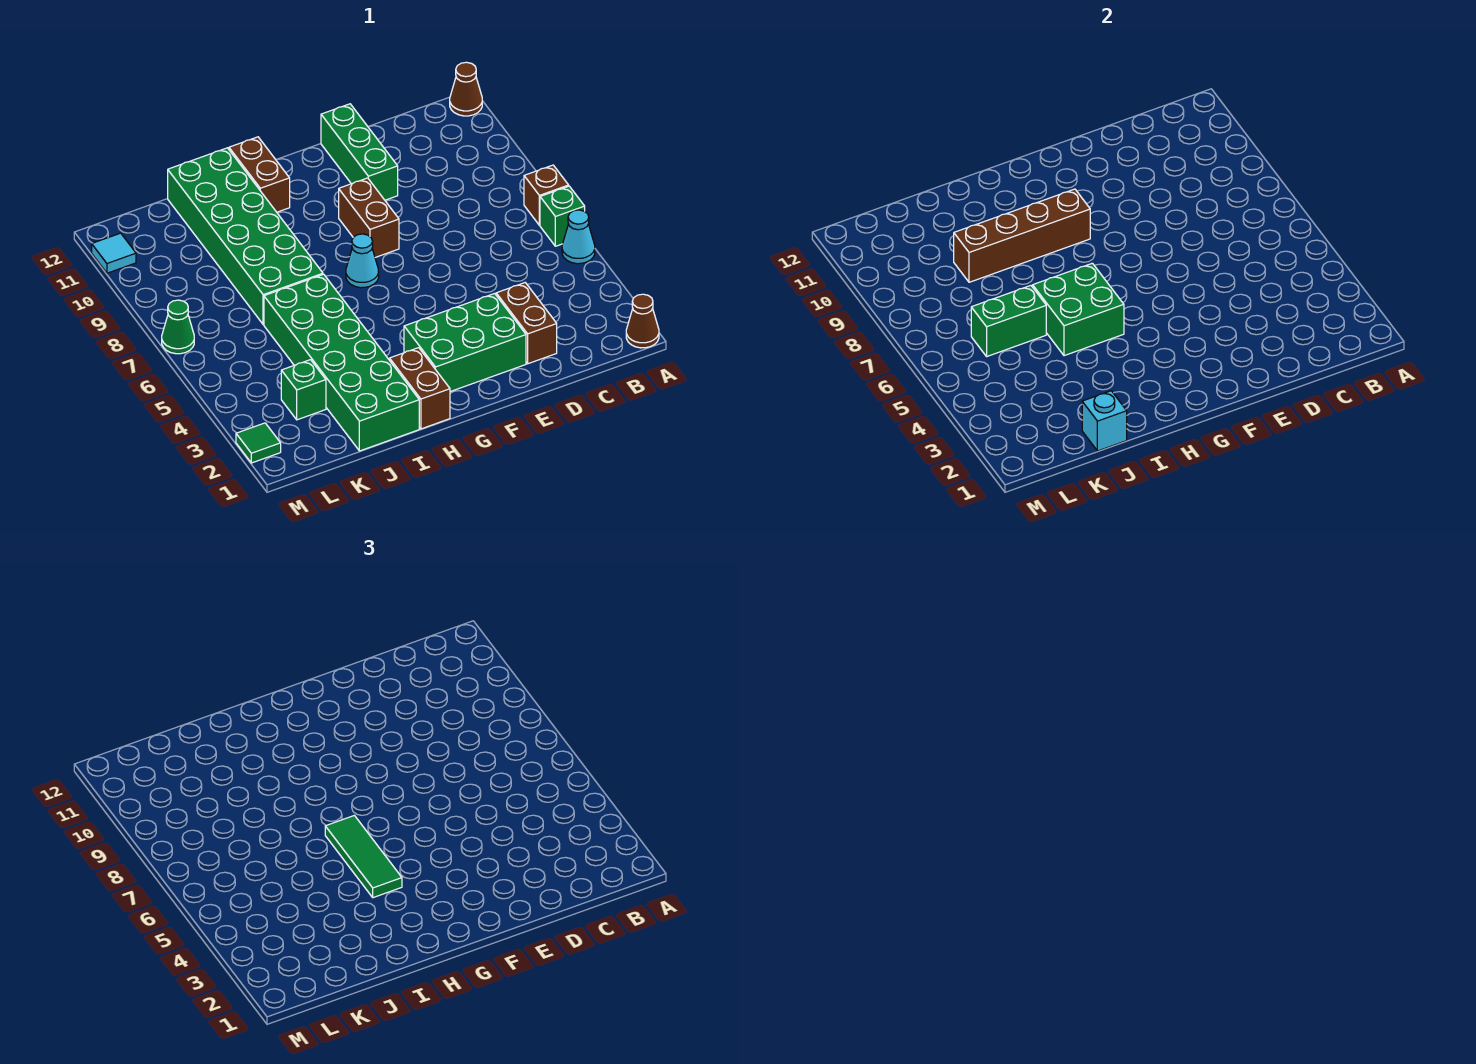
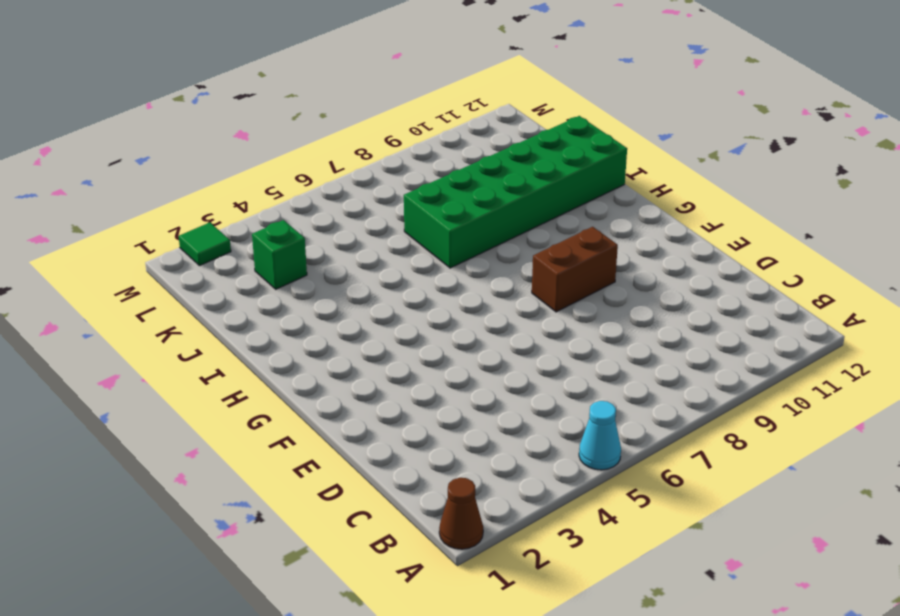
none -> green 1x1 brick [540,186,585,246]
none -> brown 1x1 brick [524,165,569,225]
none -> brown 1x1 cone [450,62,482,116]

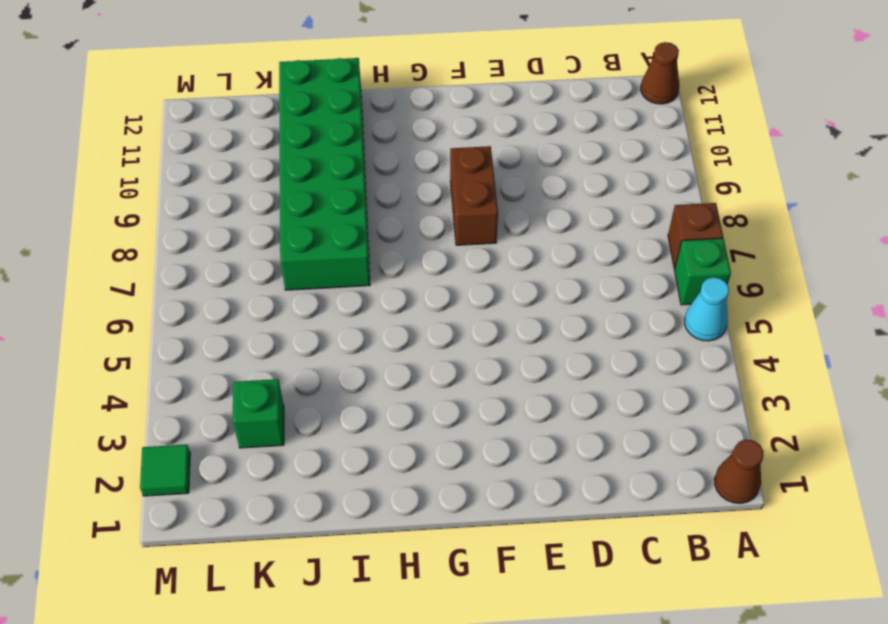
none -> brown 1x2 brick [496,283,557,364]
none -> green 2x3 brick [404,293,526,392]
none -> green 1x3 brick [321,104,398,200]

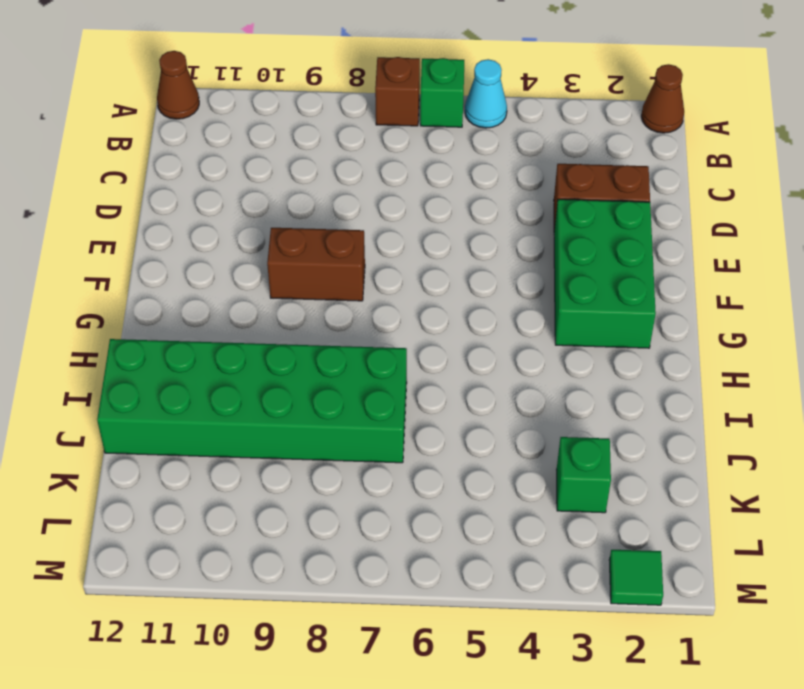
none -> green 1x3 brick [321,104,398,200]
none -> cyan 1x1 cone [346,234,379,288]
none -> brown 1x2 brick [390,348,450,429]

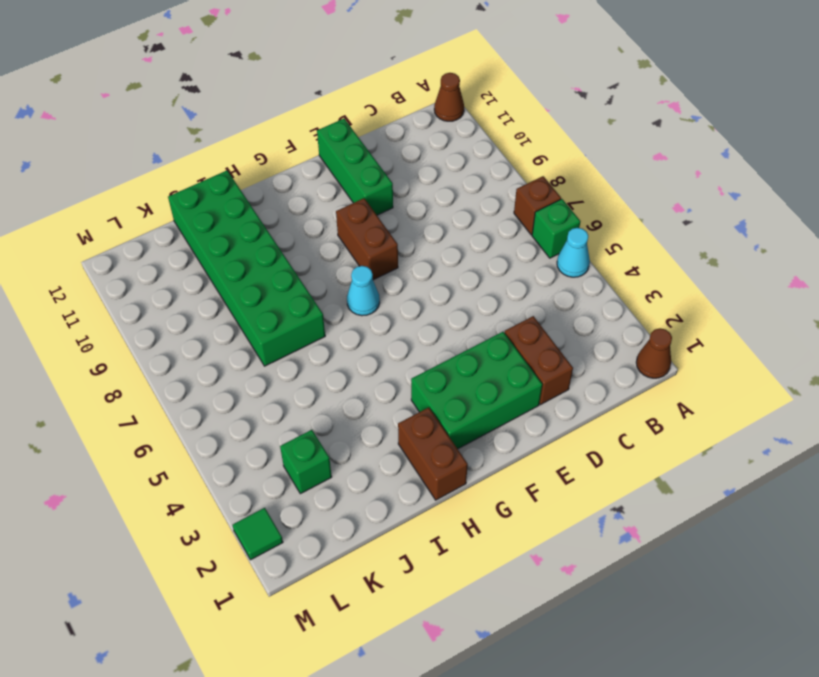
none -> brown 1x2 brick [229,137,290,212]
none -> green 2x6 brick [264,274,419,451]
none -> green 1x1 cone [162,300,194,354]

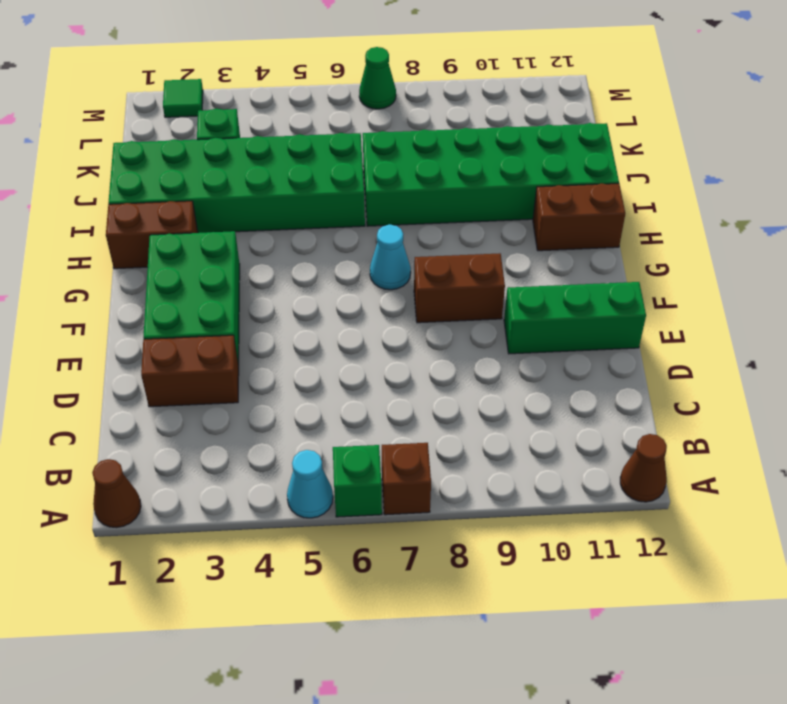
none -> cyan 1x1 tile [92,233,136,273]
none -> brown 1x4 brick [954,189,1090,282]
none -> green 2x2 brick [1033,263,1124,356]

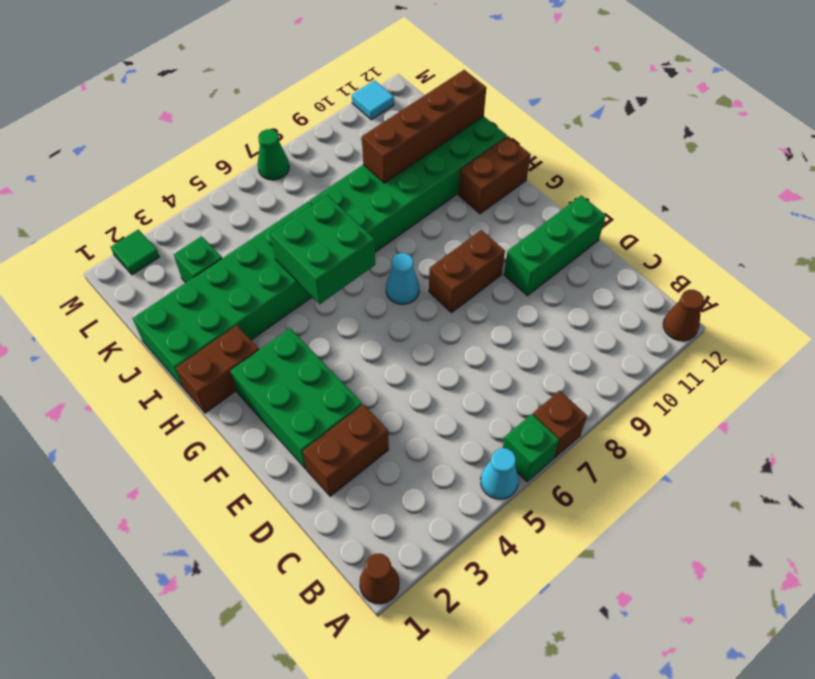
brown 1x4 brick [362,70,486,183] -> brown 1x4 brick turned to [954,189,1090,282]
none -> cyan 1x1 brick [1082,391,1127,451]
none -> green 1x2 brick [971,286,1046,356]
none -> green 1x3 tile [325,815,402,898]

